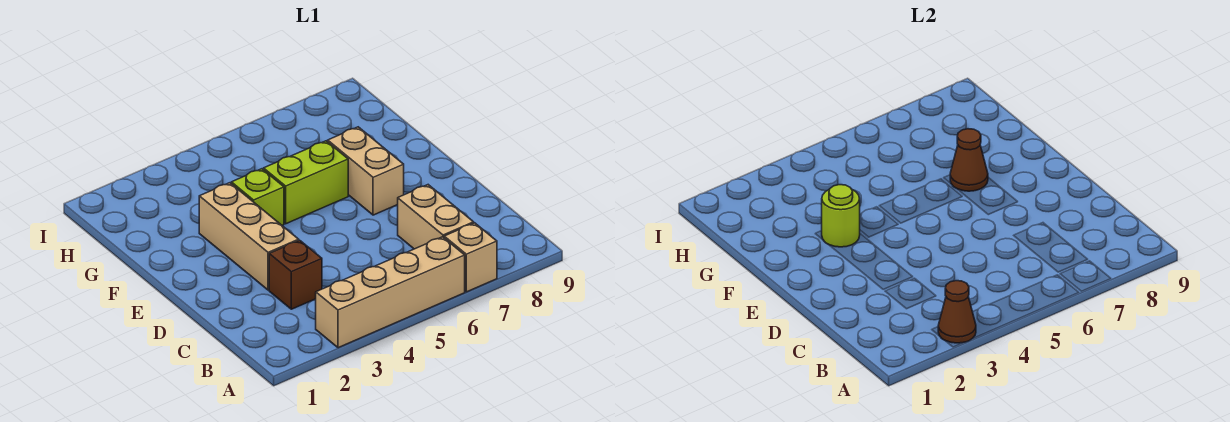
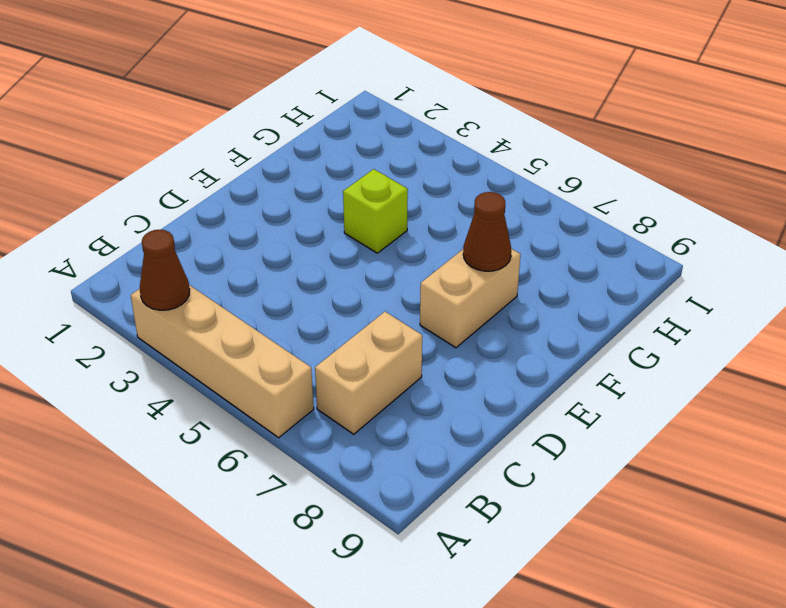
none -> tan 1x1 brick [444,223,497,292]
none -> brown 1x1 brick [269,240,322,309]

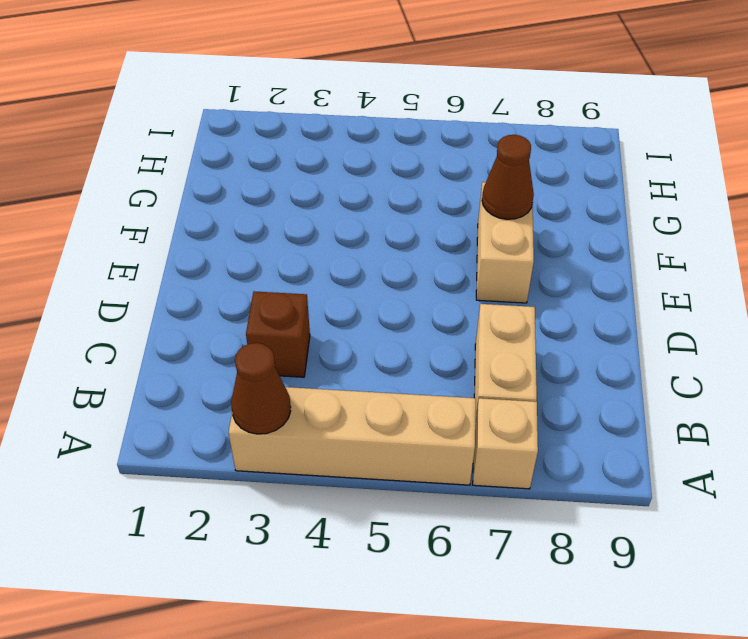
none -> tan 1x3 brick [199,183,299,290]
none -> lime 1x1 brick [231,169,284,225]

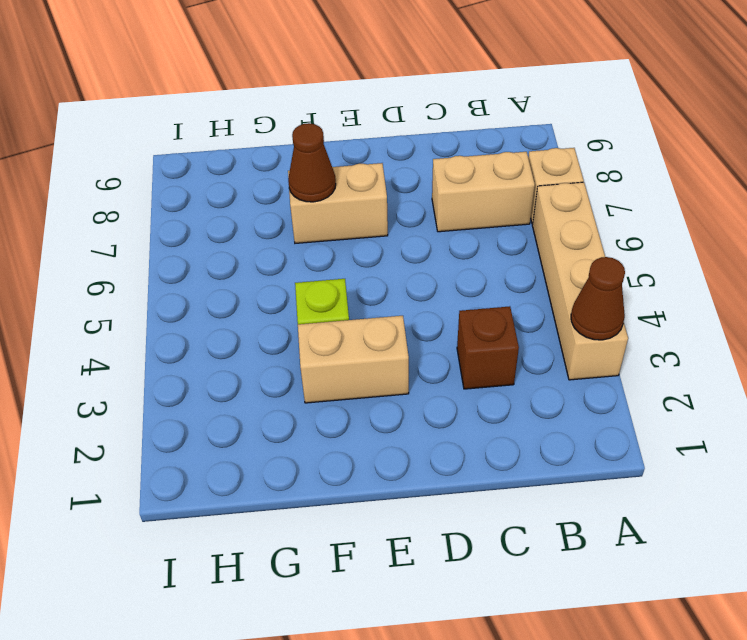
tan 1x2 brick [298,316,409,403] -> tan 1x3 brick [199,183,299,290]
none -> lime 1x2 brick [264,141,348,224]
none -> lime 1x1 round brick [822,185,860,247]

